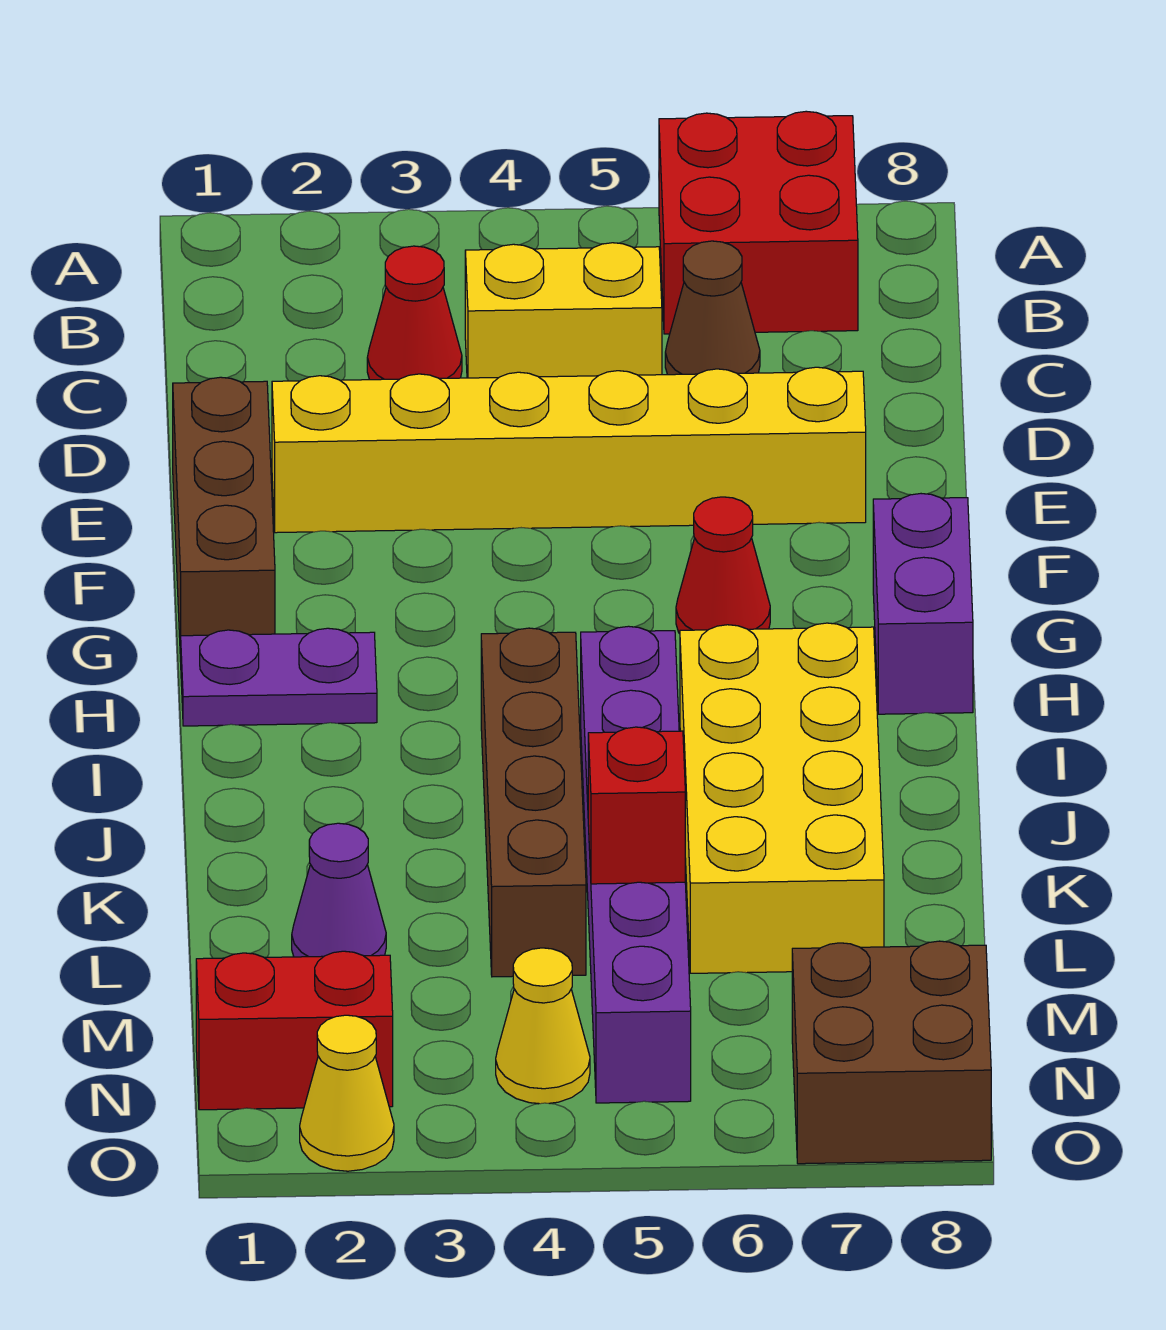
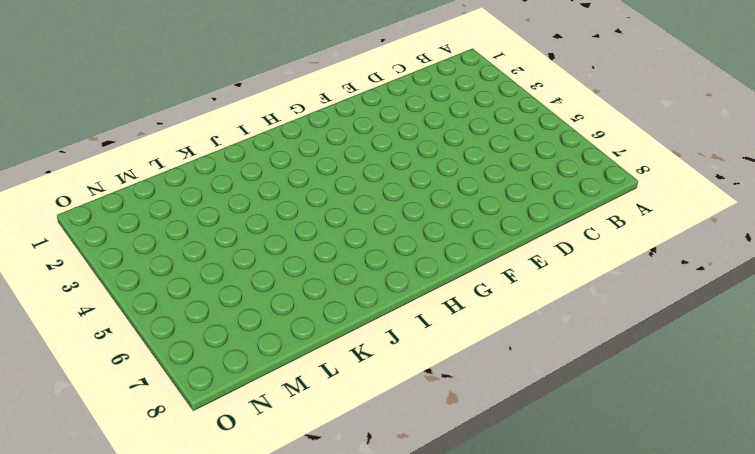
none -> red 2x2 brick [659,111,858,334]
none -> red 1x1 cone [367,246,462,380]
none -> yellow 1x2 brick [465,243,662,378]

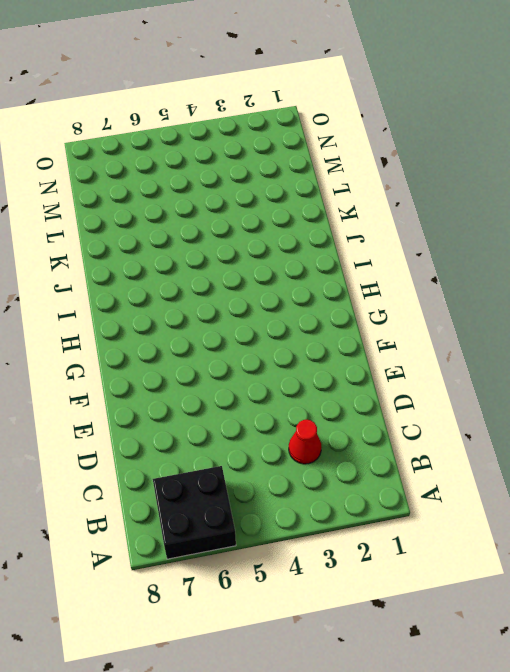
black 2x2 brick [153,466,236,559] -> red 2x2 brick [659,111,858,334]
none -> yellow 1x2 brick [465,243,662,378]
none -> brown 1x1 cone [665,241,760,375]
none -> brown 1x3 brick [173,377,275,662]

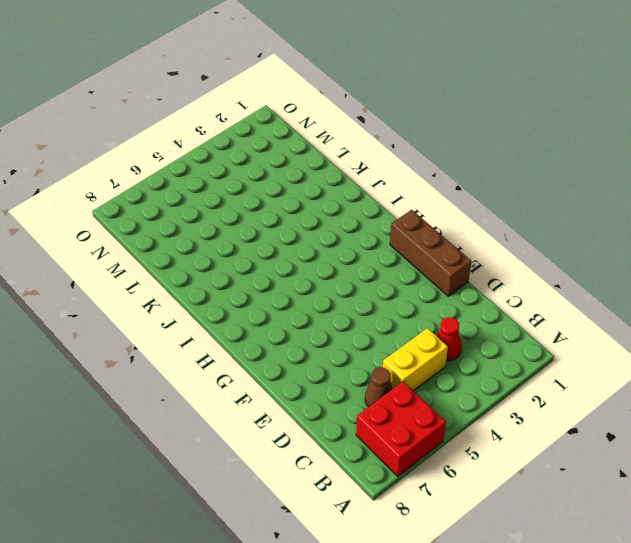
none -> yellow 1x6 brick [272,367,866,533]
none -> red 1x1 cone [676,497,770,634]
none -> purple 1x2 brick [873,494,973,714]

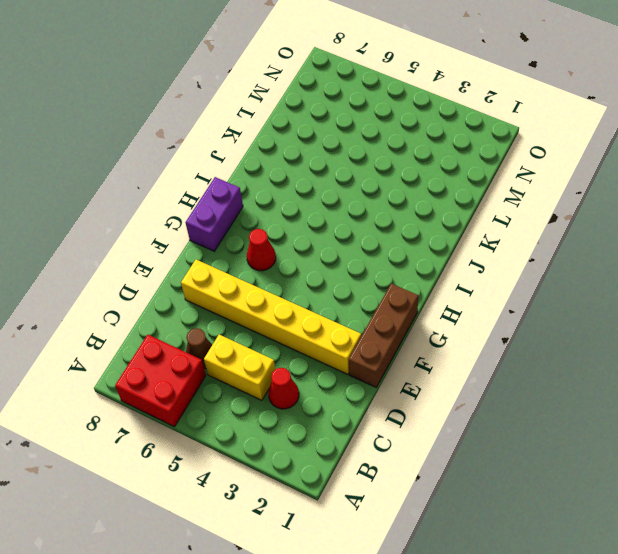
none -> purple 1x2 plate [181,628,377,726]
none -> brown 1x4 brick [481,628,586,977]
none -> purple 1x6 brick [581,626,691,1103]

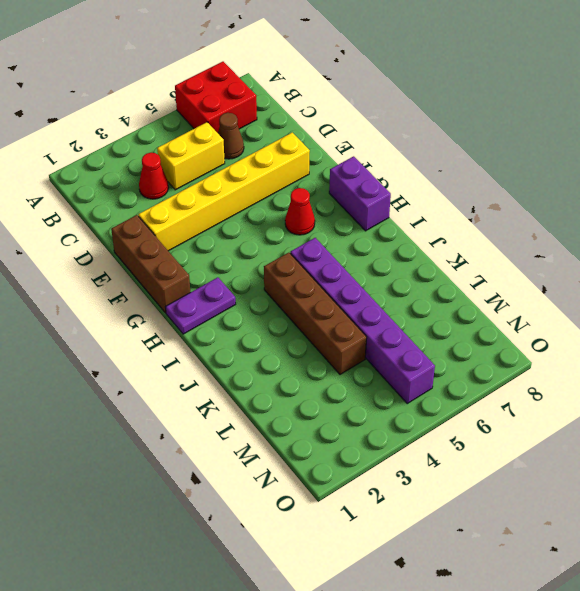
none -> yellow 2x4 brick [680,623,884,973]
none -> purple 1x1 cone [292,823,386,957]
none -> red 1x2 brick [196,951,393,1110]

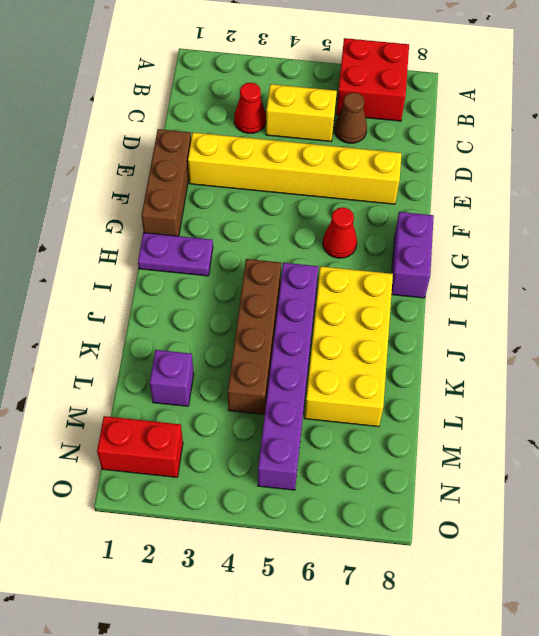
purple 1x1 brick [150,350,194,406] -> purple 1x1 cone [292,823,386,957]
none -> yellow 1x1 cone [496,948,590,1104]
none -> brown 2x2 brick [792,941,991,1164]
none -> yellow 1x1 cone [300,1015,394,1171]

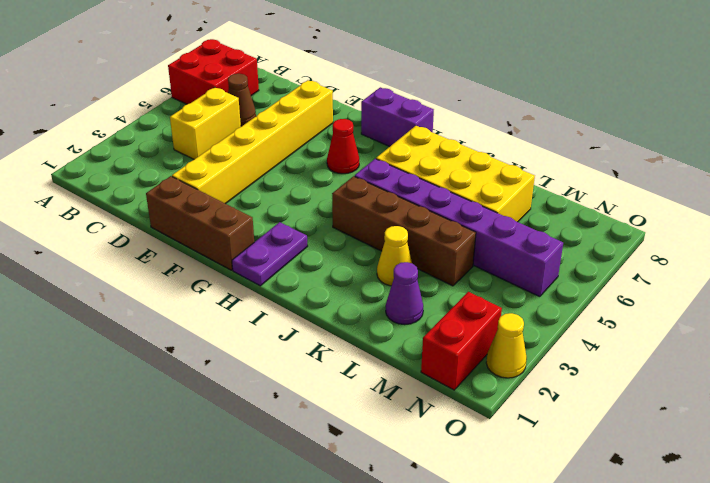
yellow 1x1 cone [377,226,412,286] -> yellow 1x1 cone moved to [496,948,590,1104]
none -> red 1x1 cone [367,246,462,380]
none -> brown 2x2 brick [792,941,991,1164]
none -> red 1x1 brick [588,727,685,884]

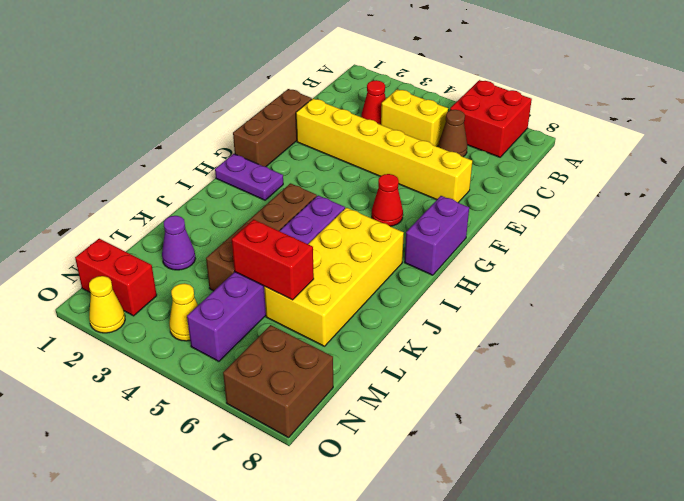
red 1x2 brick [232,219,314,300] -> red 1x1 brick [588,727,685,884]

